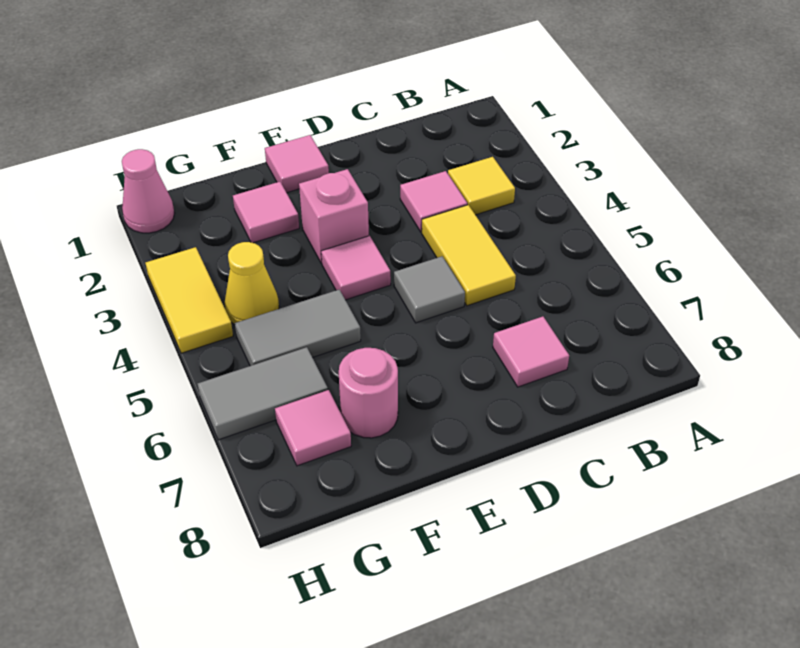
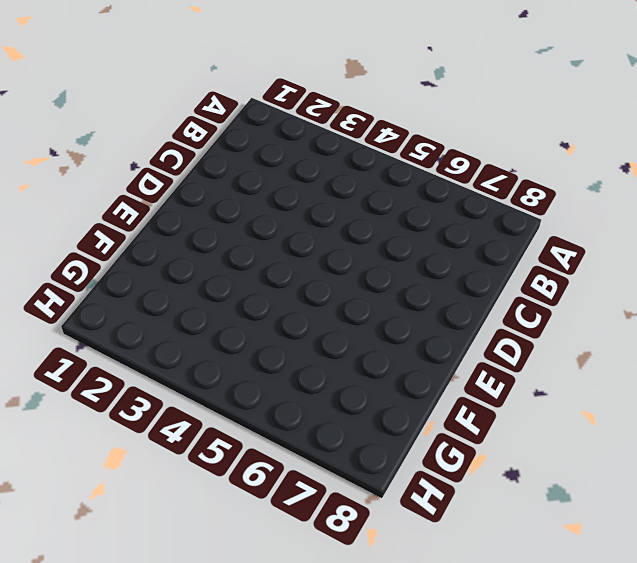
none -> yellow 1x1 tile [448,157,515,215]
none -> pink 1x1 tile [400,171,467,232]
none -> yellow 1x2 tile [422,205,516,306]

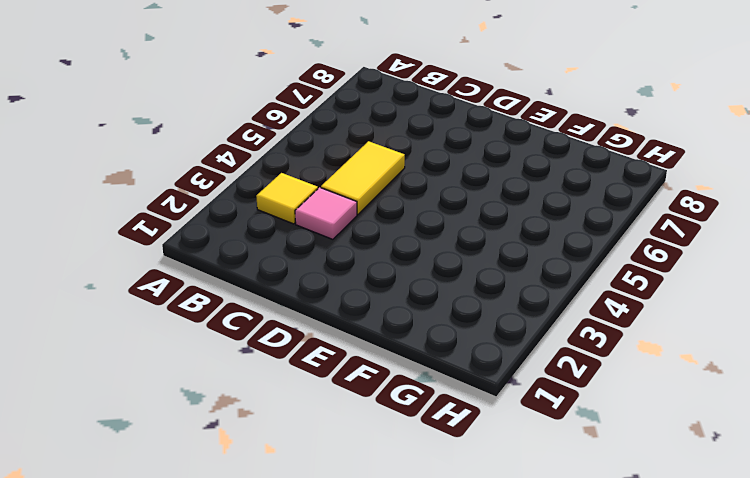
none -> pink 1x1 tile [493,316,569,387]
none -> grey 1x1 tile [394,256,465,323]
none -> pink 1x1 tile [265,135,329,193]

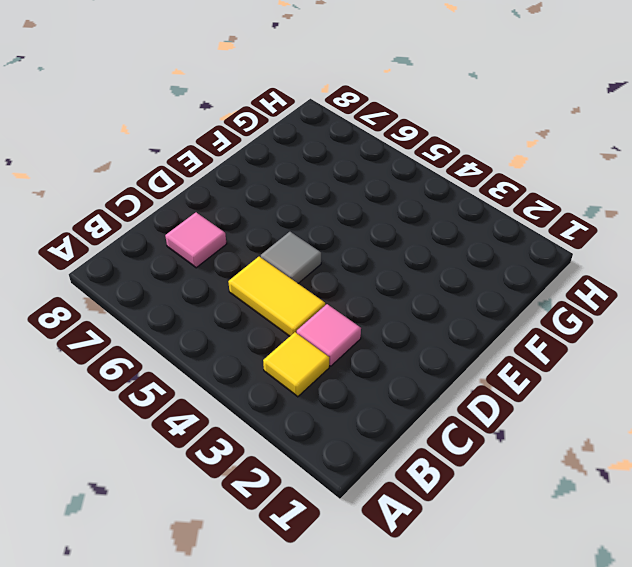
none -> pink 1x1 tile [265,135,329,193]
none -> pink 1x1 brick [299,169,369,263]
none -> pink 1x1 tile [321,236,391,300]

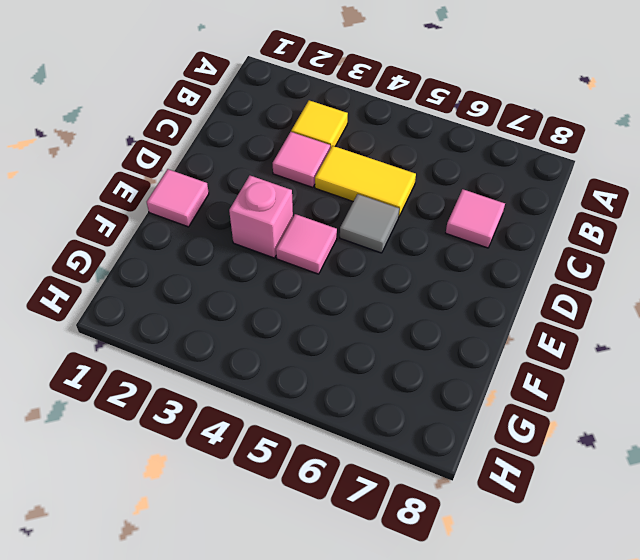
none -> pink 1x1 tile [233,182,299,243]
none -> grey 1x2 tile [235,290,361,366]
none -> pink 1x1 round brick [339,348,398,438]

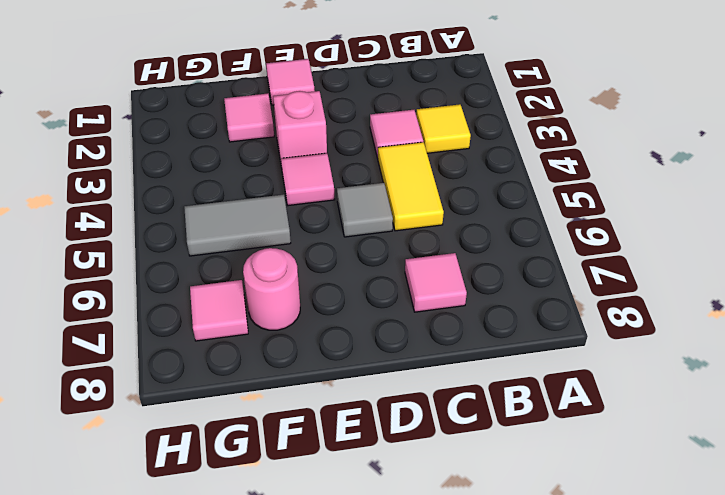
none -> yellow 1x1 cone [224,242,279,324]
none -> grey 1x2 tile [198,347,328,440]
none -> pink 1x1 cone [122,149,175,233]

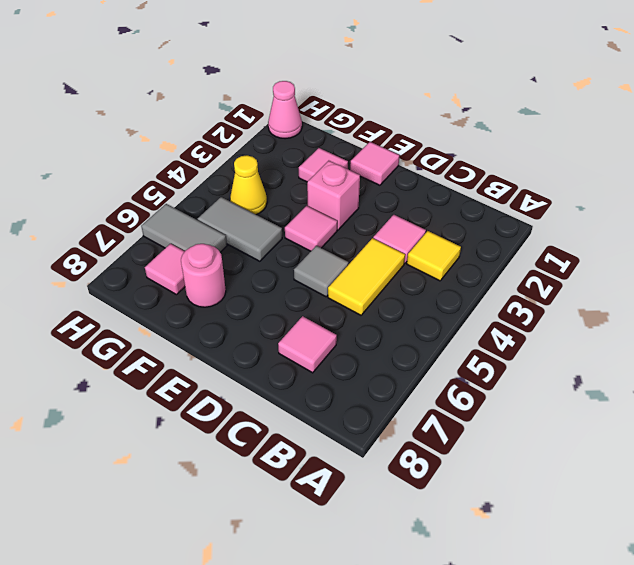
none -> yellow 1x2 tile [146,247,233,353]

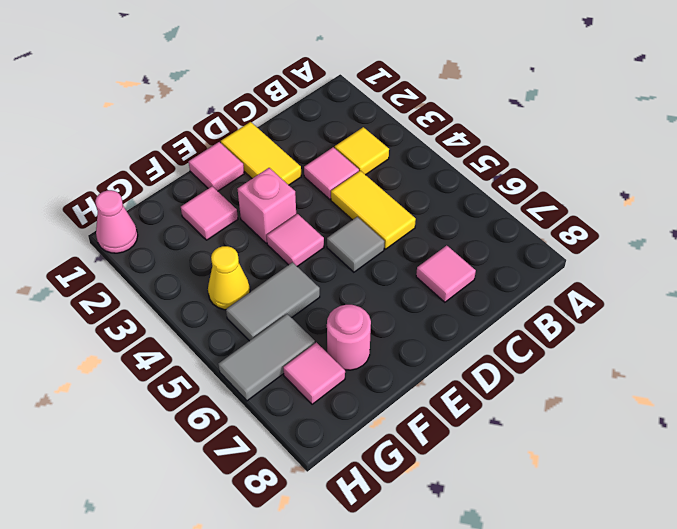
yellow 1x2 tile [221,122,301,185] -> yellow 1x2 tile moved to [146,247,233,353]

